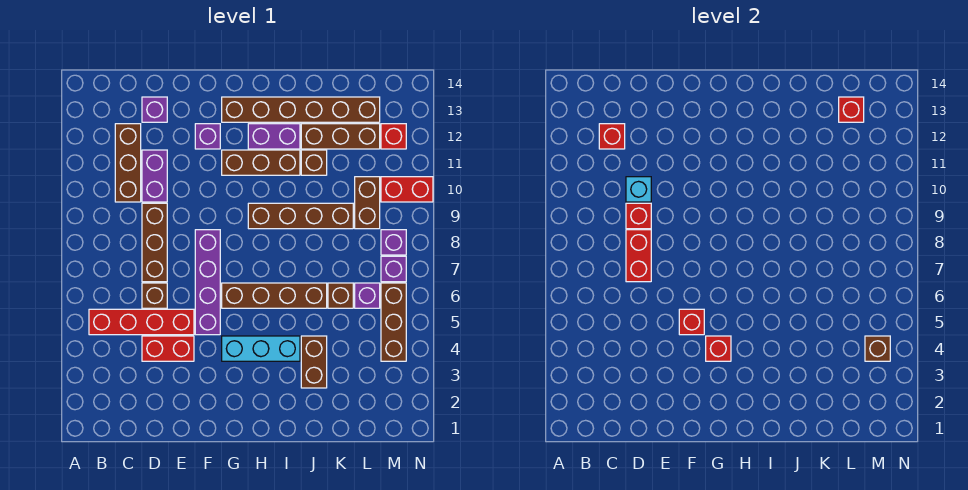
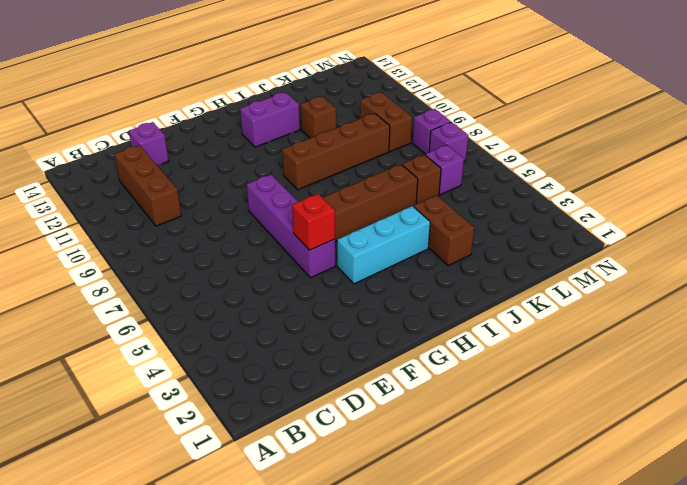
none -> red 1x4 brick [89,309,194,335]
none -> red 1x2 brick [142,336,194,361]
none -> brown 1x1 brick [142,283,167,308]
none -> brown 1x3 brick [142,203,167,282]

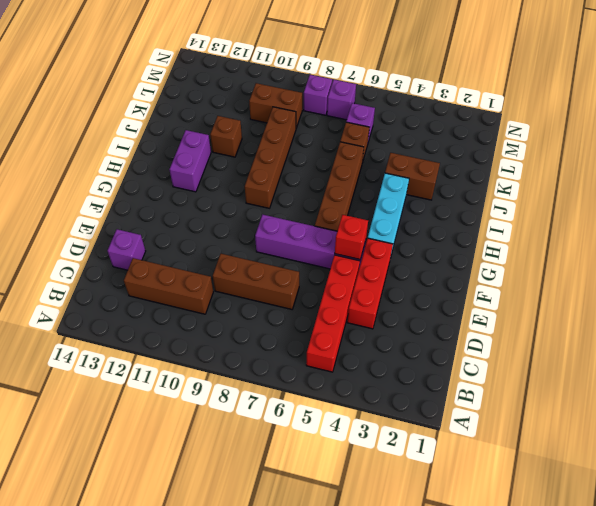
red 1x3 brick [347,238,393,329] -> red 1x2 brick [142,336,194,361]
none -> brown 1x1 brick [142,283,167,308]
none -> purple 1x2 brick [142,150,167,202]
none -> purple 1x1 brick [195,124,220,149]
none -> brown 1x3 brick [222,150,300,175]

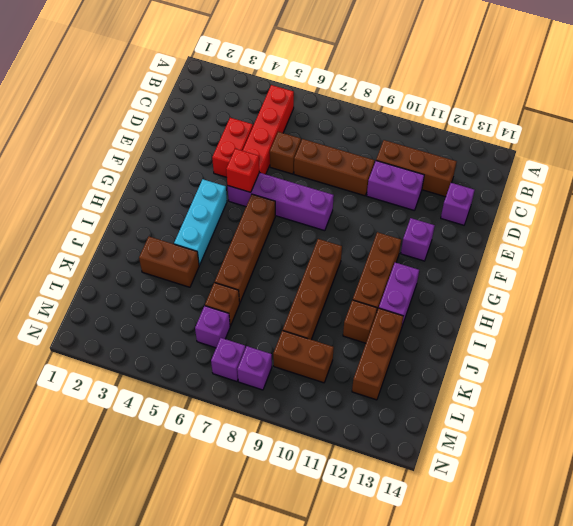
none -> brown 1x6 brick [222,97,380,122]
none -> brown 1x3 brick [381,283,406,361]
none -> red 1x2 brick [381,177,433,202]
none -> red 1x1 brick [381,124,406,149]

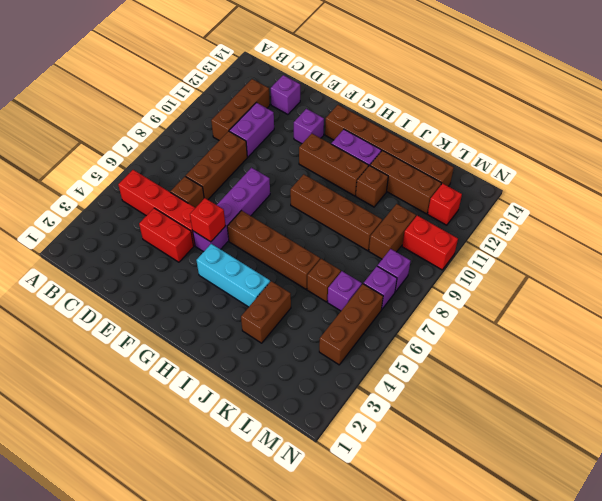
none -> red 1x1 brick [599,124,625,149]
none -> red 1x2 brick [626,230,651,282]
none -> red 1x1 brick [626,203,651,229]
none -> cyan 1x1 brick [626,177,651,202]

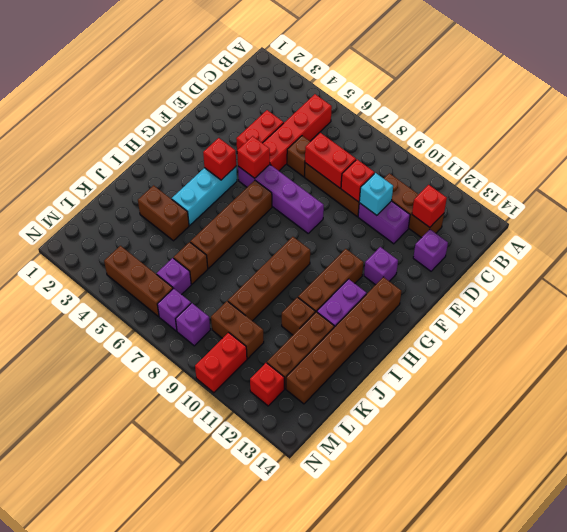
none -> red 1x1 brick [839,97,864,122]
none -> brown 1x1 brick [865,336,890,361]

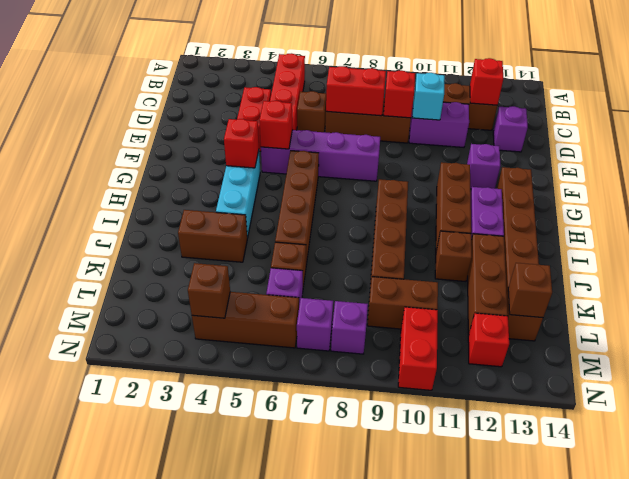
brown 1x1 brick [508,263,552,318] -> red 1x1 brick [839,97,864,122]

